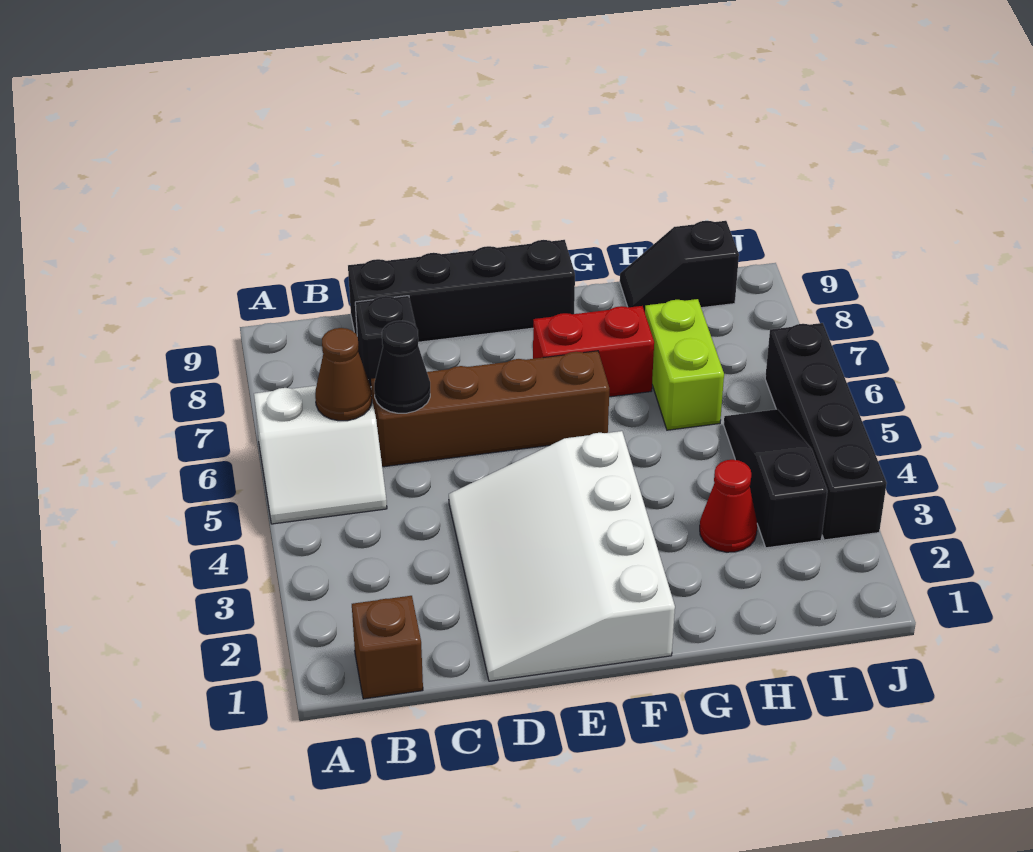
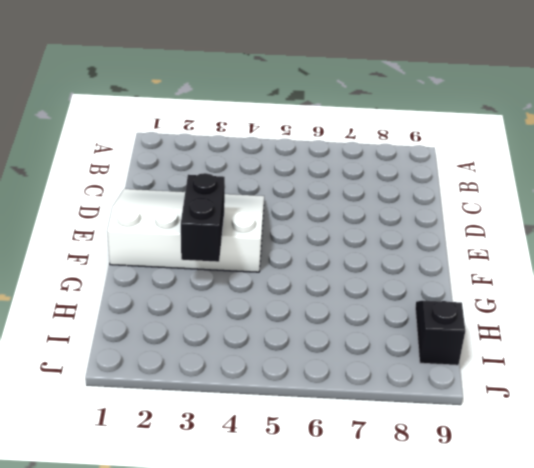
black 1x2 brick [181,173,225,262] -> none
none -> white 2x2 slope [254,386,387,524]
none -> brown 1x1 brick [352,596,423,699]
none -> brown 1x4 brick [371,351,609,467]

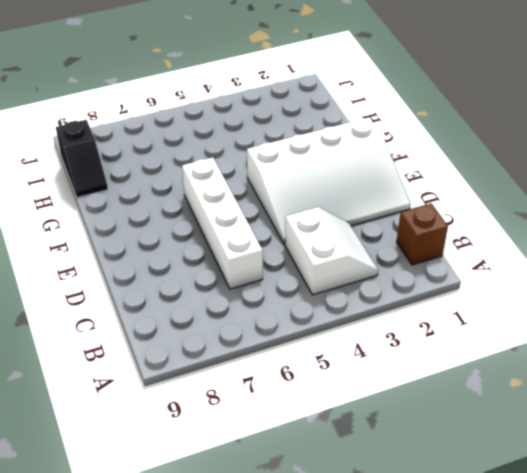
white 2x2 slope [285,207,378,295] -> white 2x2 slope moved to [254,386,387,524]
white 1x4 brick [182,157,263,289] -> brown 1x4 brick [371,351,609,467]
none -> black 1x1 brick [355,296,416,386]
none -> black 1x4 brick [348,240,575,342]
none -> red 1x2 brick [533,306,654,397]

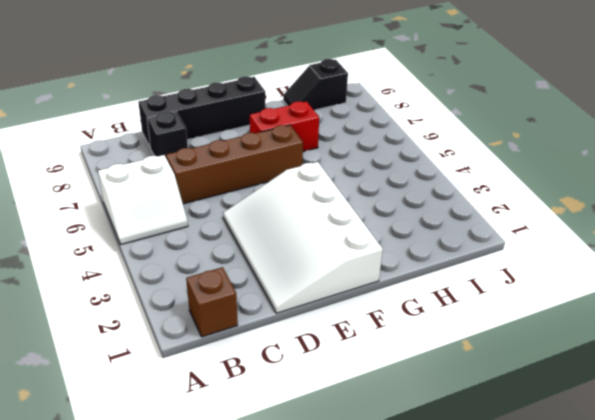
none -> red 1x1 cone [700,460,757,552]
none -> lime 1x2 brick [645,299,724,430]
none -> black 1x3 slope [724,409,827,548]

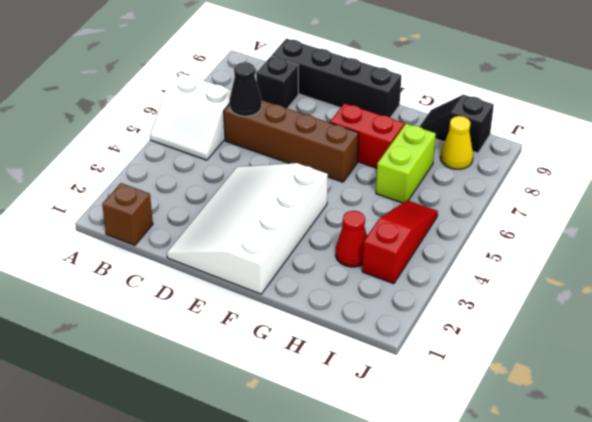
red 1x3 slope [362,200,438,284] -> black 1x3 slope [724,409,827,548]
yellow 1x1 cone [441,116,473,169] -> none
none -> black 1x4 brick [765,323,887,540]
none -> brown 1x1 cone [315,328,372,421]

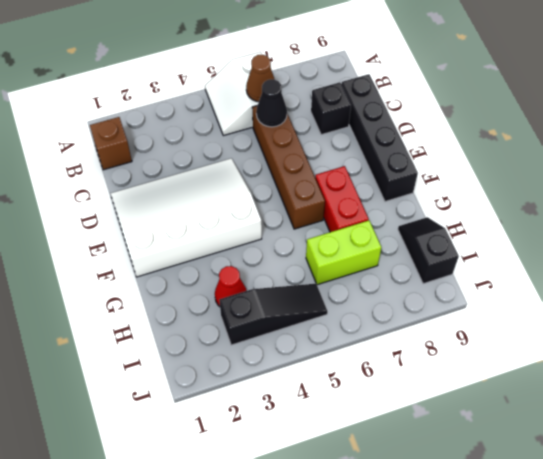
none -> black 1x4 brick [765,323,887,540]

